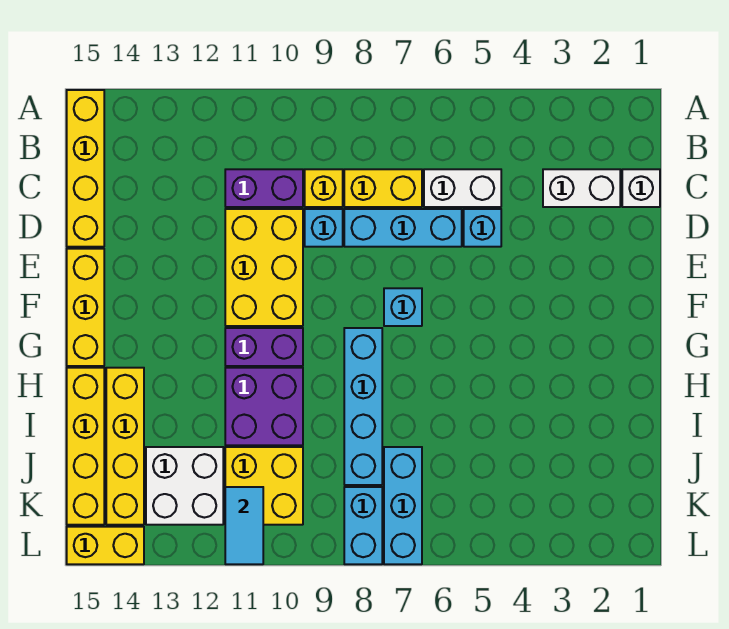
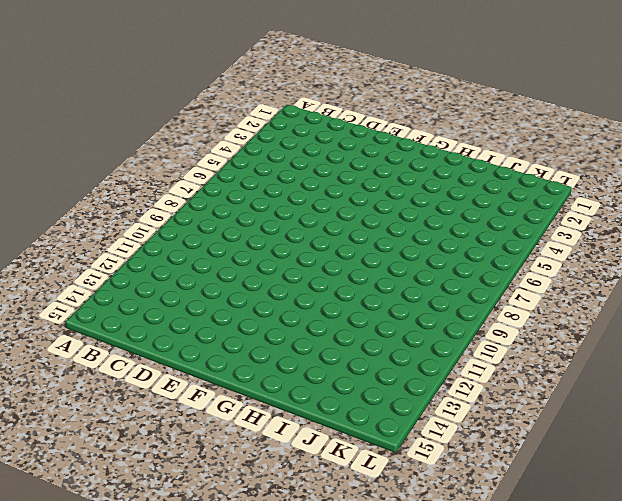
none -> yellow 1x4 brick [67,90,104,247]
none -> white 1x1 brick [622,169,660,207]
none -> white 1x2 brick [543,169,620,207]

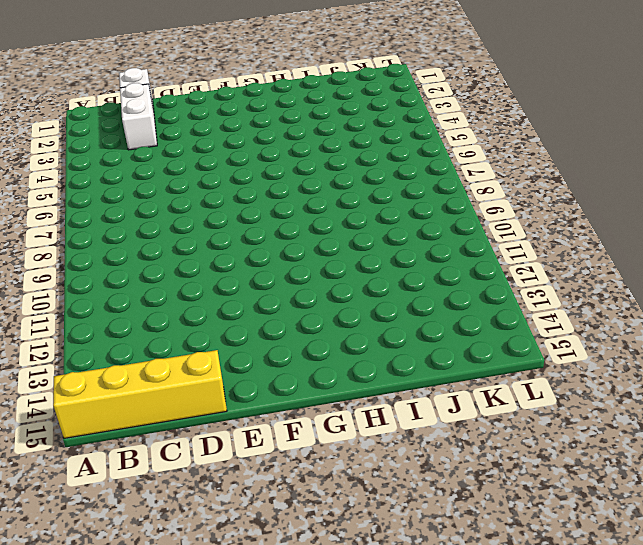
none -> white 1x2 brick [424,169,501,207]
none -> yellow 1x2 brick [344,169,422,207]
none -> yellow 1x1 brick [305,169,343,207]

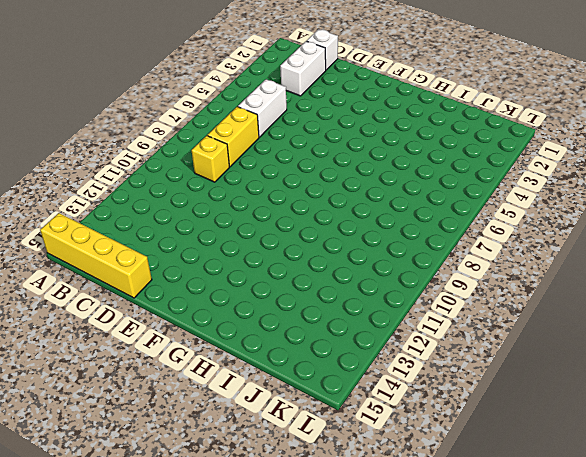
none -> purple 1x2 brick [225,169,303,207]
none -> cyan 1x1 brick [464,209,501,247]
none -> cyan 1x3 brick [344,209,462,247]

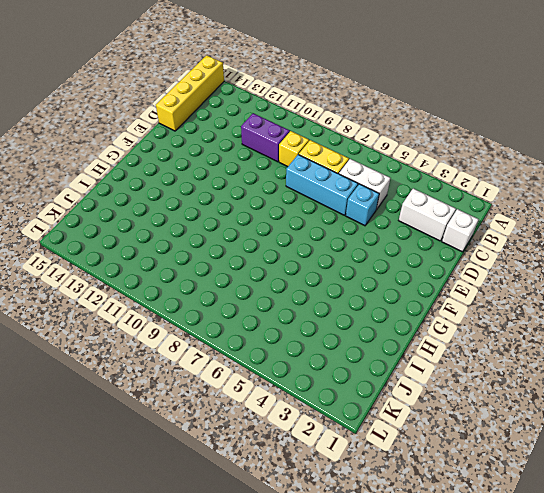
none -> cyan 1x1 brick [305,209,343,247]
none -> yellow 2x3 brick [225,209,303,326]
none -> yellow 1x3 brick [67,249,104,366]

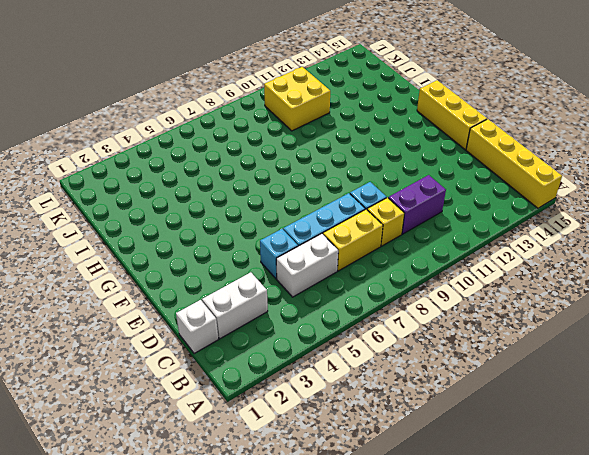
none -> yellow 2x3 brick [225,209,303,326]
none -> cyan 1x1 brick [384,288,422,326]
none -> cyan 1x4 brick [344,328,382,485]

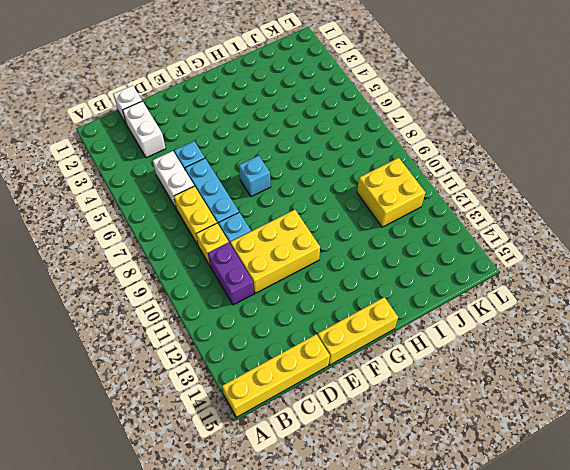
none -> cyan 1x4 brick [344,328,382,485]
none -> purple 1x2 brick [225,328,303,366]
none -> purple 2x2 brick [225,368,303,445]

